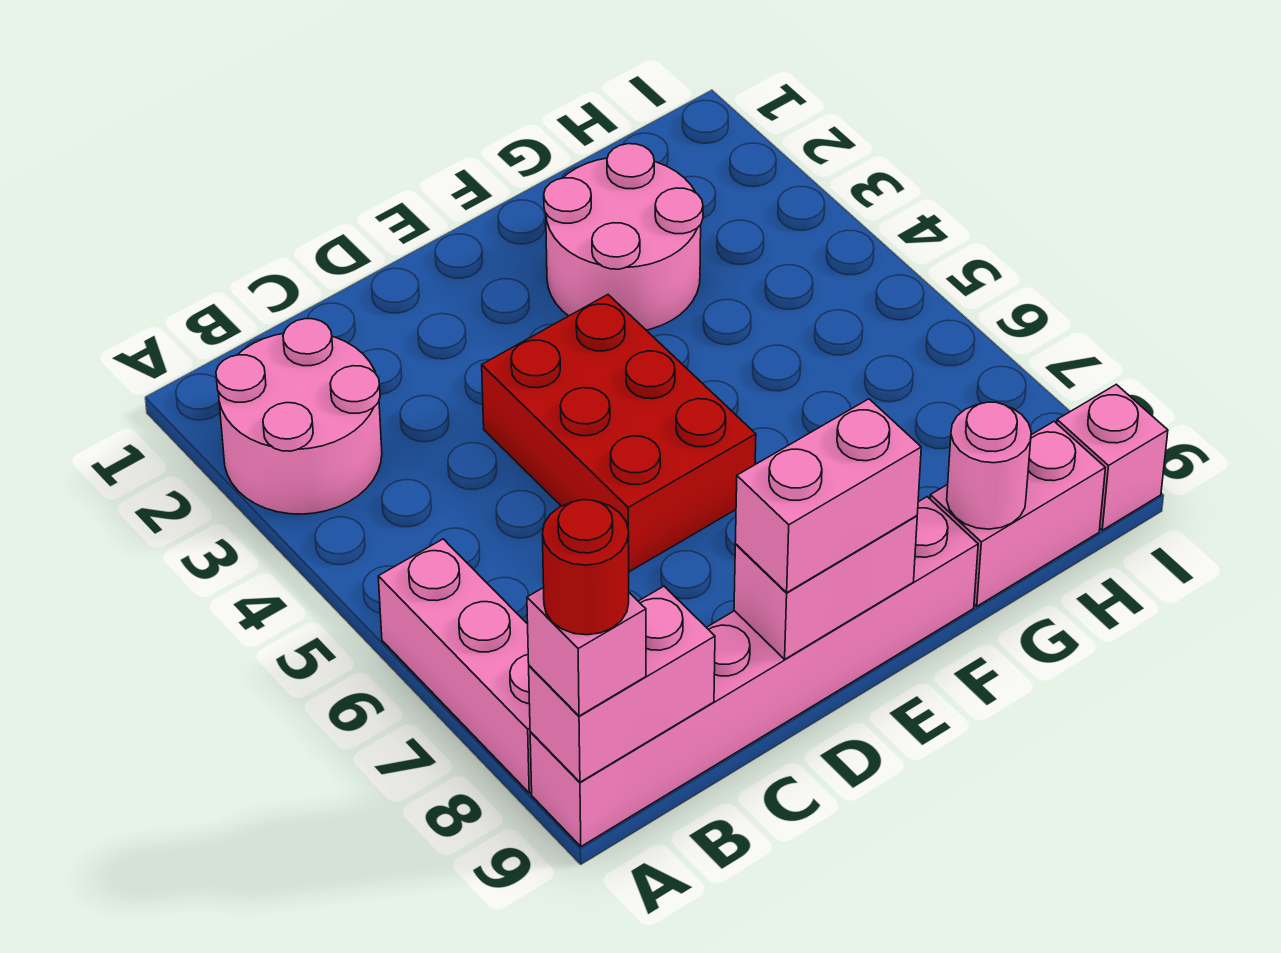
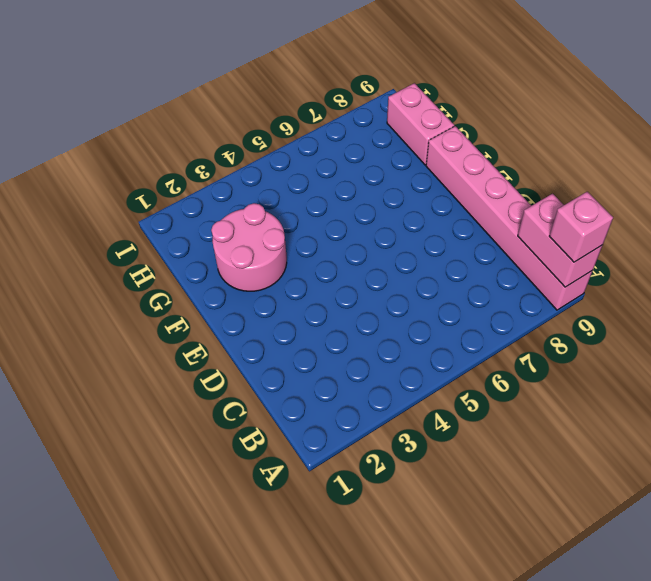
none -> pink 2x2 round brick [216,319,382,514]
none -> pink 1x3 brick [378,539,532,793]
none -> red 2x3 brick [482,295,756,572]

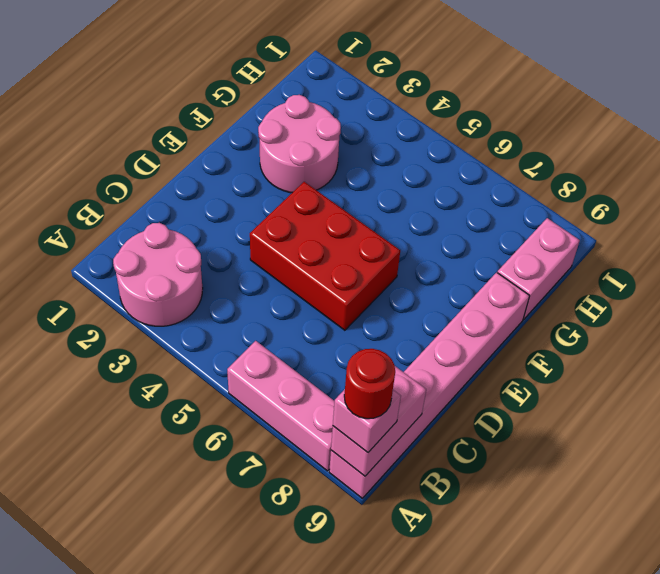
none -> pink 1x1 brick [1057,384,1168,530]
none -> pink 1x2 brick [734,516,917,659]
none -> pink 1x1 round brick [947,402,1031,529]

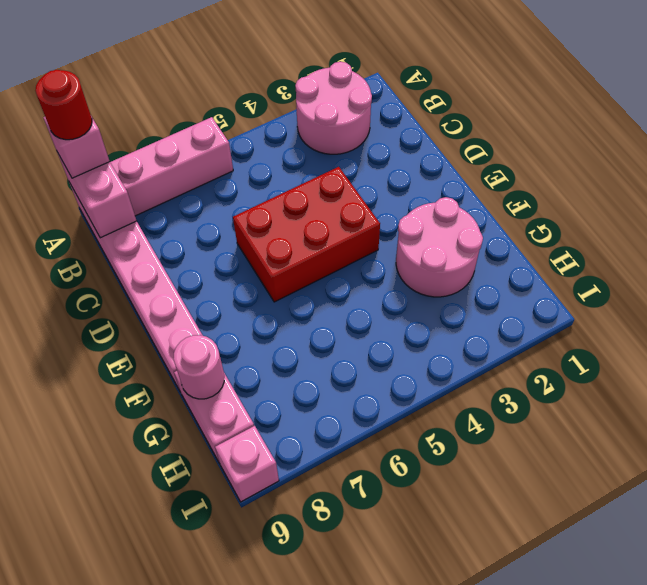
none -> pink 1x2 brick [734,516,917,659]
none -> pink 1x2 brick [735,399,921,592]

